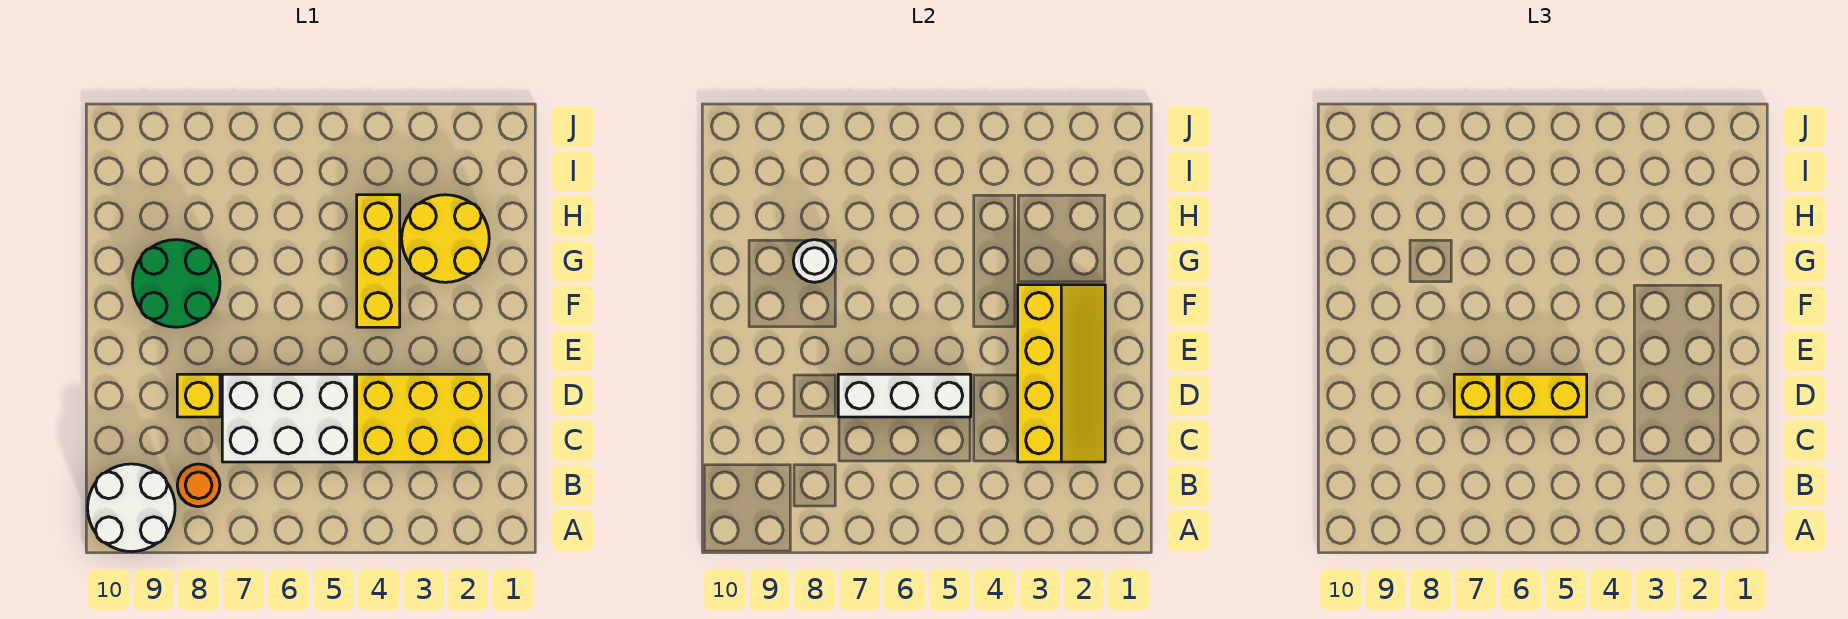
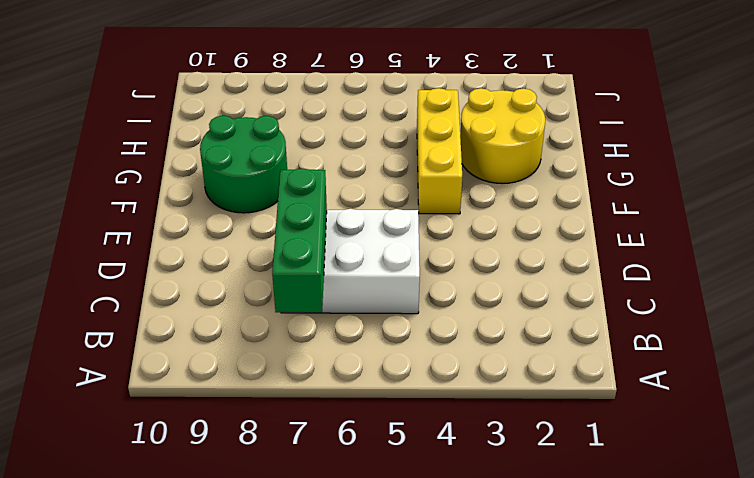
green 1x3 brick [272,168,327,313] -> white 1x3 brick [838,374,971,417]
none -> white 2x2 round brick [88,464,175,552]
none -> orange 1x1 round brick [177,464,220,507]
none -> yellow 2x3 brick [357,374,489,462]

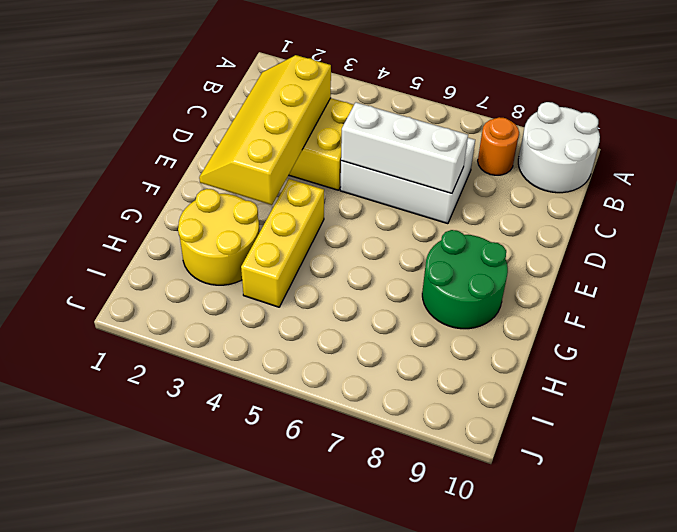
none -> yellow 1x1 brick [177,374,220,417]
none -> white 1x1 round brick [793,240,836,282]
none -> yellow 1x2 brick [1499,374,1587,417]

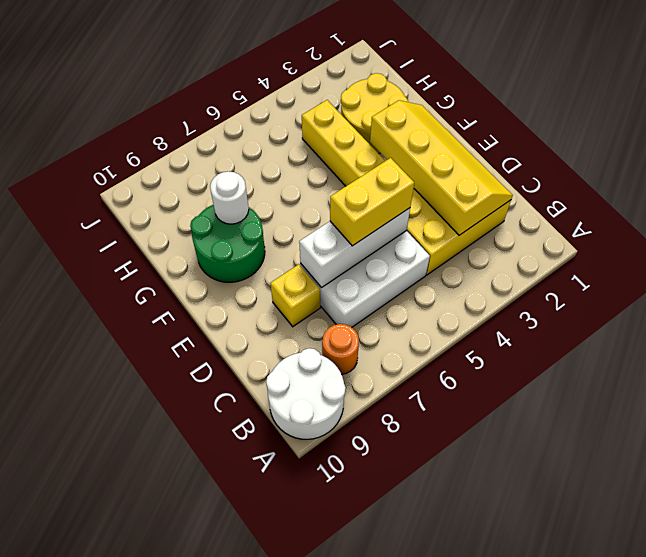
none -> yellow 1x1 brick [1454,374,1497,417]

